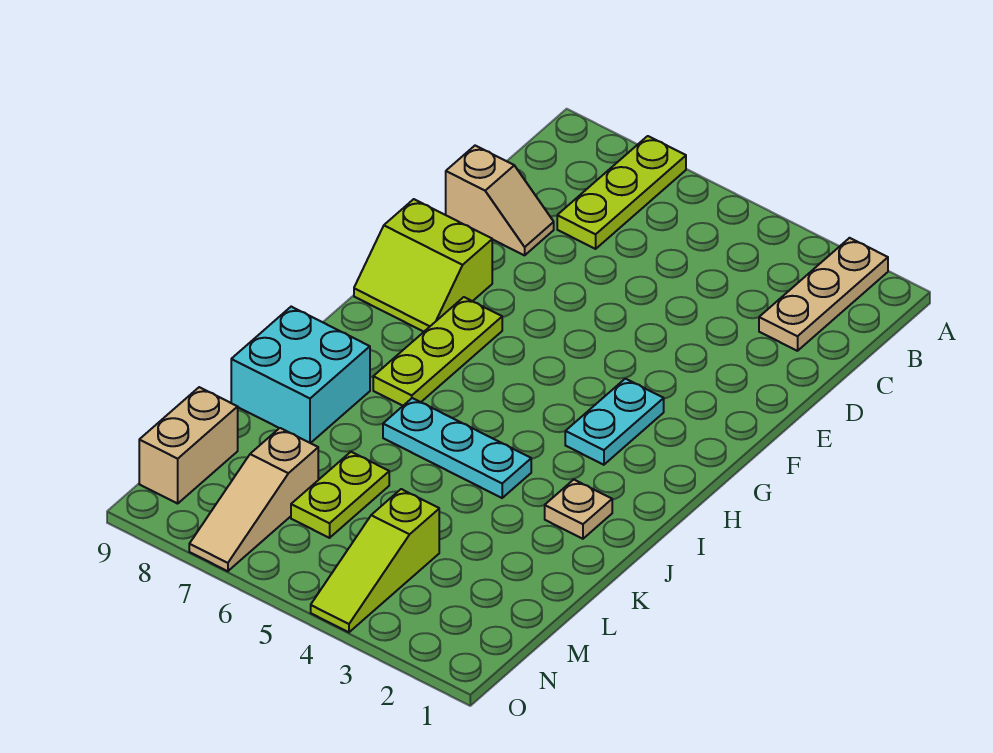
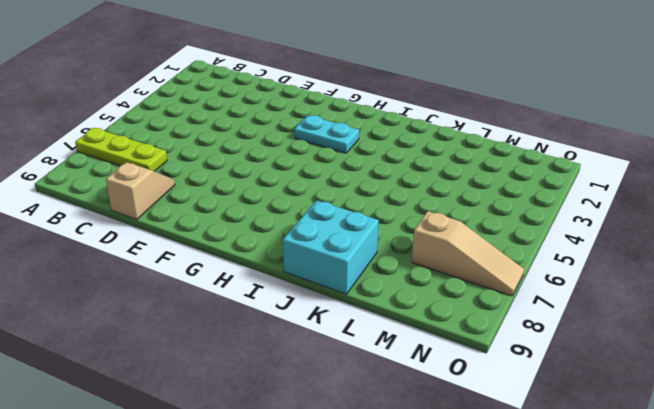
none -> tan 1x3 plate [759,238,888,351]
none -> lime 2x2 slope [354,199,492,332]
none -> lime 1x3 plate [373,297,502,406]

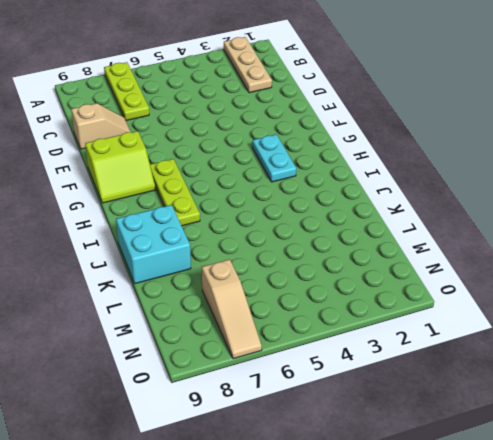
none -> tan 1x1 plate [545,480,612,539]
none -> cyan 1x3 plate [383,398,531,498]
none -> lime 1x2 plate [291,452,389,538]

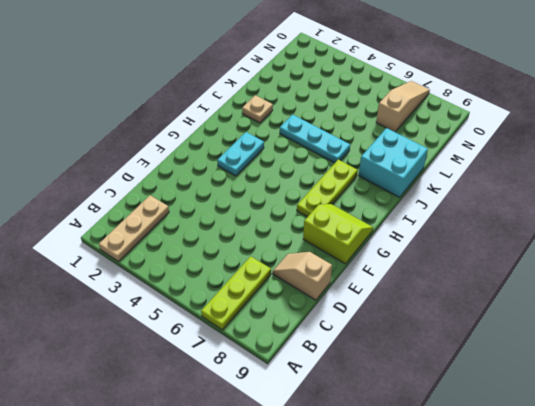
none -> lime 1x2 plate [291,452,389,538]
none -> lime 1x3 slope [311,489,439,632]
none -> tan 1x2 brick [139,387,238,504]

